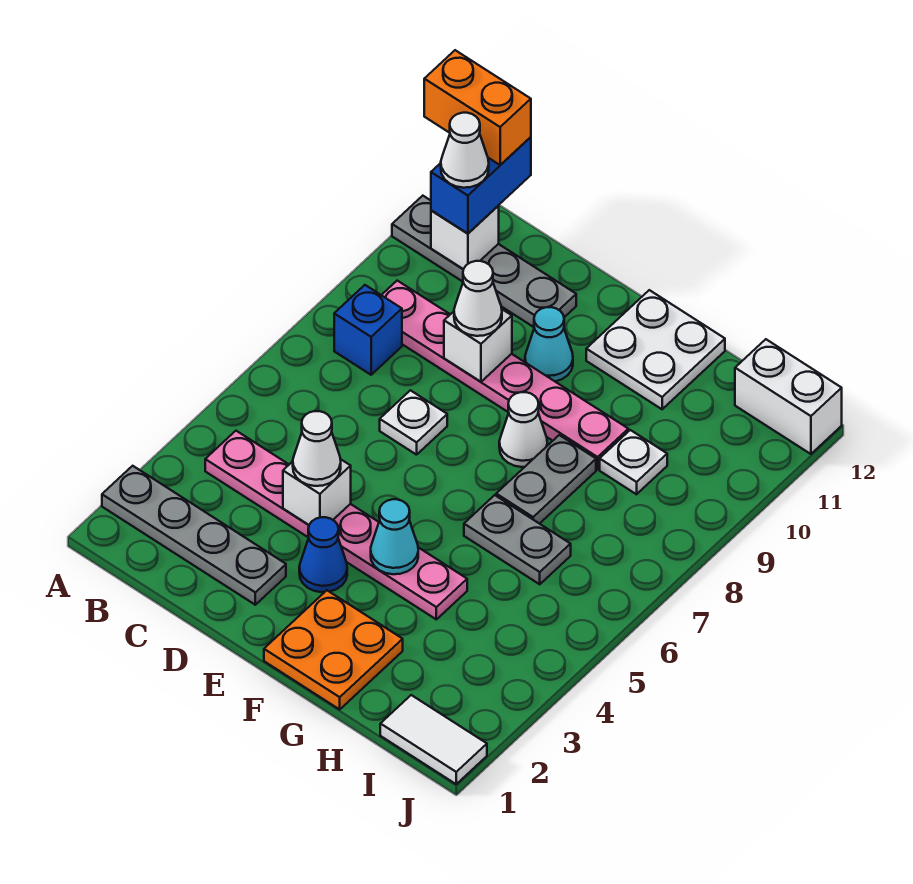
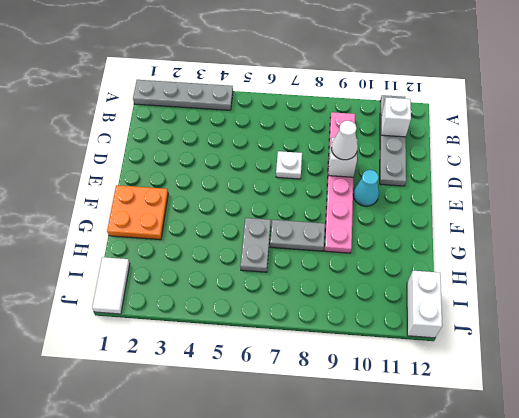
grey 1x4 plate [133,80,233,110] -> grey 1x4 plate turned to [102,466,286,605]
none -> pink 1x6 plate [205,431,467,619]
none -> blue 1x1 brick [334,285,402,375]
none -> blue 1x1 cone [299,517,347,592]

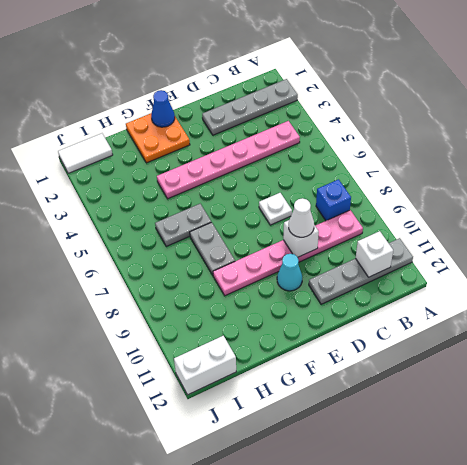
blue 1x1 cone [151,90,175,127] -> blue 1x1 cone moved to [299,517,347,592]
none -> white 1x1 cone [499,392,547,467]
none -> white 2x2 plate [586,290,725,409]
none -> white 1x1 plate [600,430,667,494]

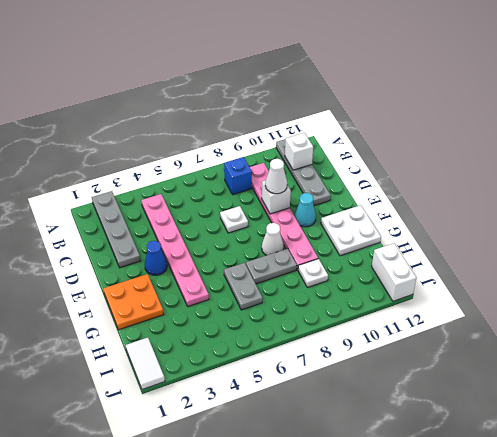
none -> white 1x1 brick [283,459,351,525]
none -> cyan 1x1 cone [371,499,418,574]
none -> blue 1x2 brick [431,137,531,233]

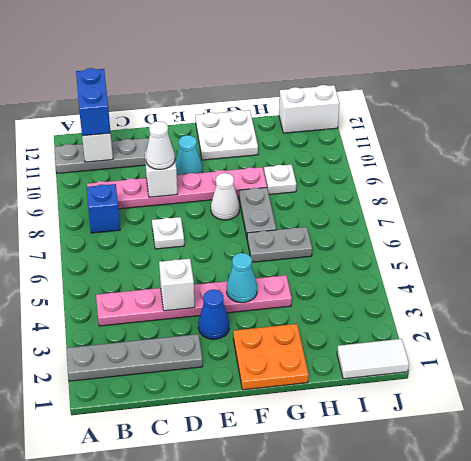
none -> white 1x1 cone [293,411,341,486]
none -> orange 1x2 brick [424,50,531,165]
none -> white 1x1 cone [441,113,489,188]

